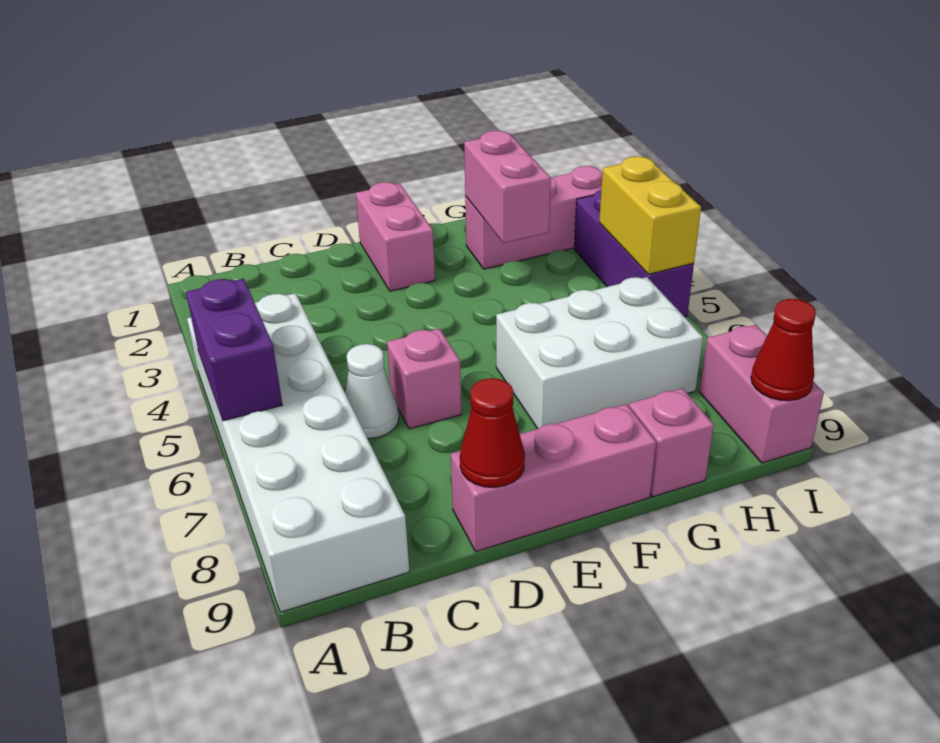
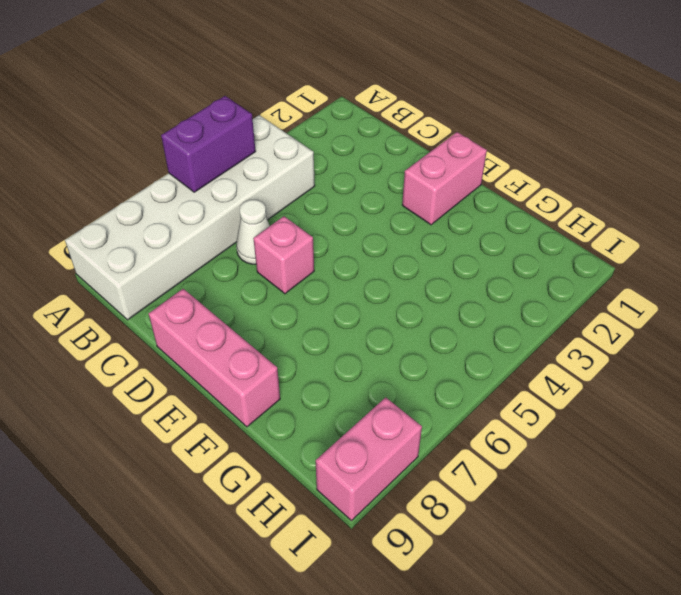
none -> white 2x3 brick [496,277,703,429]
none -> pink 1x3 brick [465,166,602,269]
none -> pink 1x1 brick [629,388,714,497]

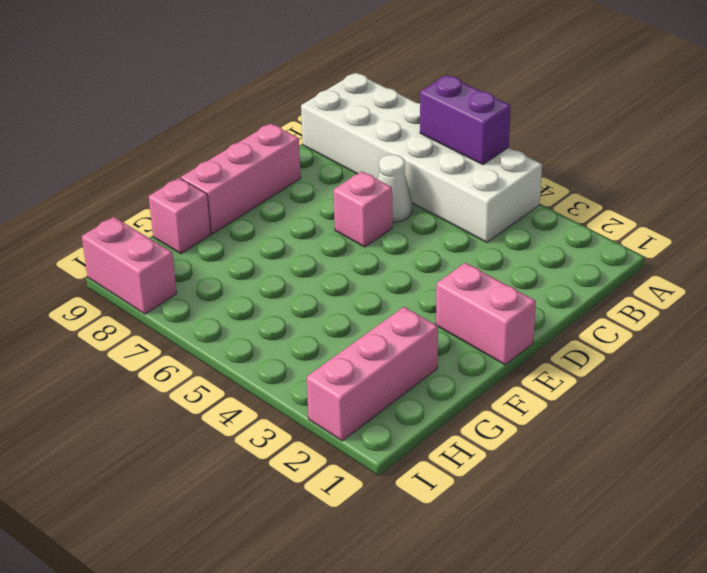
none -> white 2x3 brick [496,277,703,429]
none -> purple 1x3 brick [574,190,694,317]
none -> red 1x1 cone [460,378,525,487]

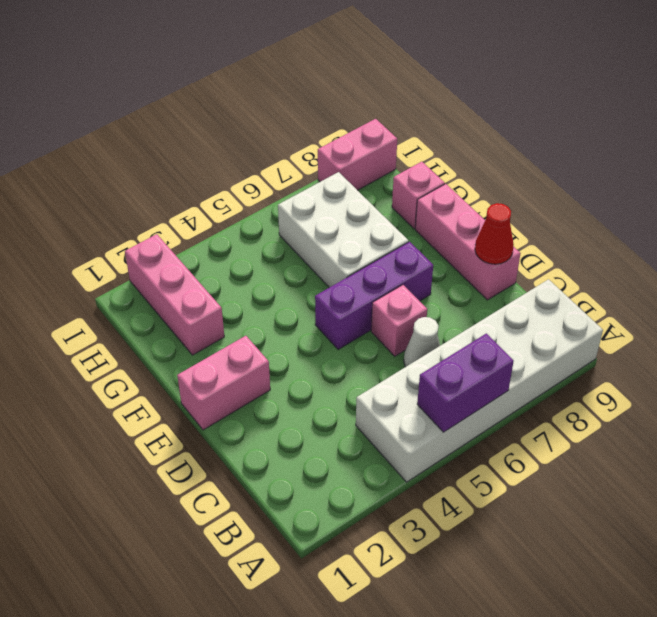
purple 1x3 brick [315,242,433,350] -> purple 1x3 brick moved to [574,190,694,317]
none -> pink 1x2 brick [464,131,551,243]
none -> yellow 1x2 brick [599,156,701,274]
none -> red 1x1 cone [751,299,816,401]

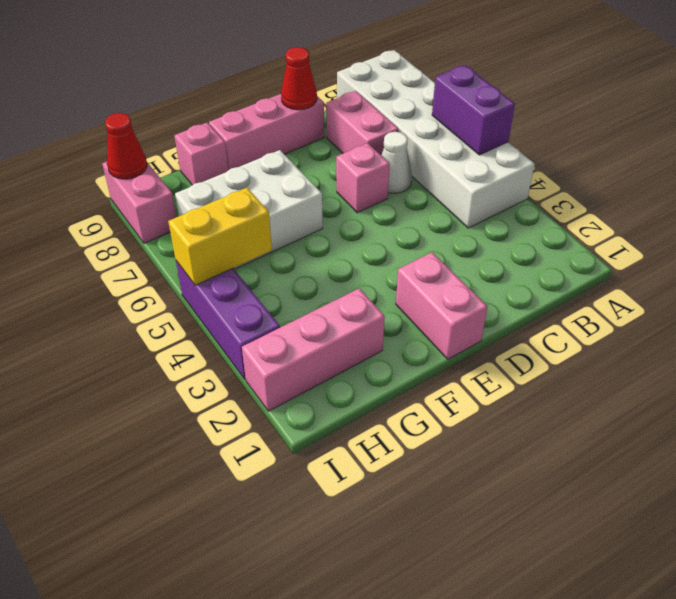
pink 1x2 brick [326,91,398,155] -> pink 1x2 brick moved to [464,131,551,243]
yellow 1x2 brick [168,188,272,285] -> yellow 1x2 brick turned to [599,156,701,274]

